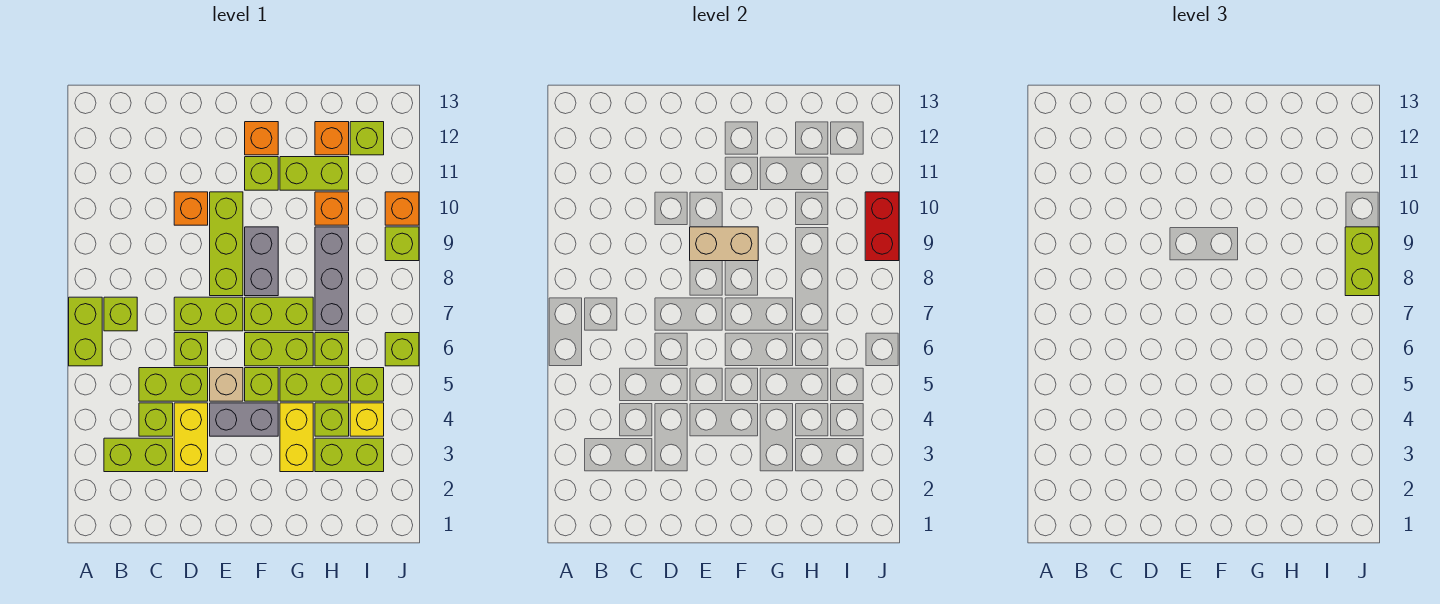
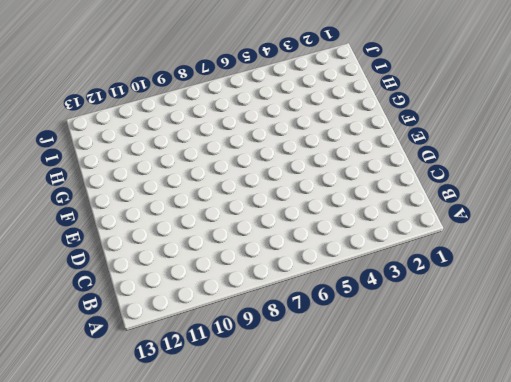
none -> lime 1x2 brick [69,297,102,366]
none -> lime 1x2 brick [104,438,173,472]
none -> lime 1x1 brick [104,297,137,331]
none -> lime 1x1 brick [139,403,173,436]

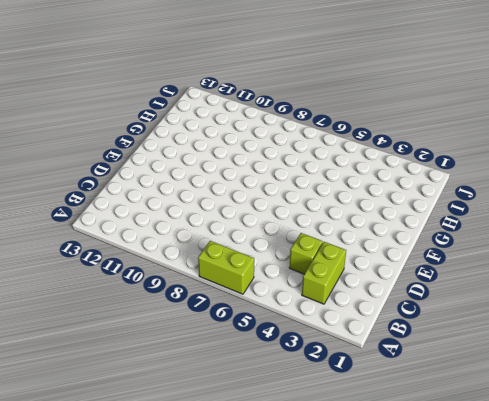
none -> lime 1x1 brick [104,297,137,331]
none -> lime 1x2 brick [139,368,208,401]
none -> yellow 1x2 brick [174,403,208,472]
none -> lime 1x1 brick [174,333,208,366]

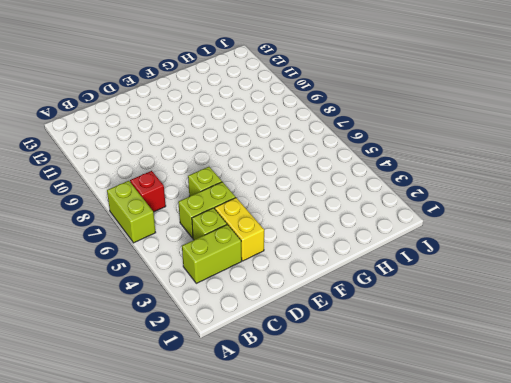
red 1x1 brick [130,171,166,212] -> lime 1x1 brick [104,297,137,331]
none -> lime 1x2 brick [174,297,243,331]
none -> orange 1x1 brick [174,192,208,225]
none -> grey 1x2 brick [210,403,278,436]
none -> tan 1x1 brick [210,368,243,401]

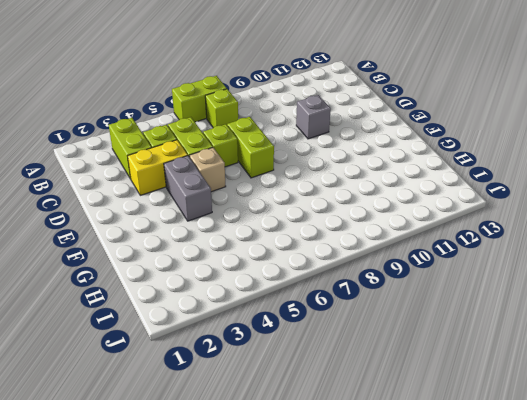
grey 1x1 brick [296,95,331,139] -> orange 1x1 brick [174,192,208,225]
none -> lime 1x3 brick [210,192,243,296]
none -> lime 1x1 brick [245,368,278,401]
none -> lime 1x2 brick [245,333,313,366]
none -> lime 1x2 brick [245,297,313,331]

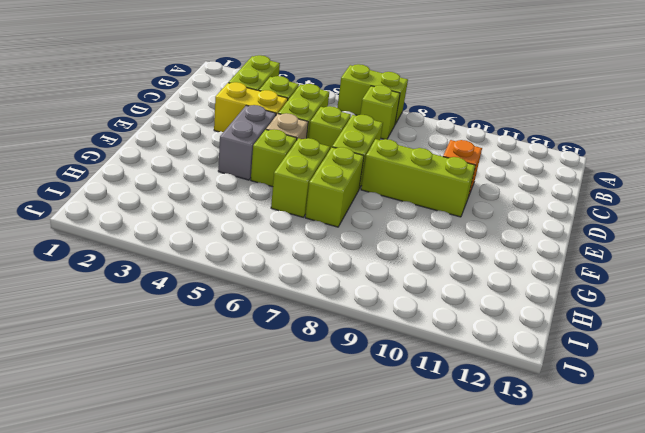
none -> grey 1x2 brick [245,227,278,296]
none -> lime 1x1 brick [245,157,278,190]
none -> orange 1x1 brick [245,122,278,155]
none -> yellow 1x2 brick [280,403,313,472]

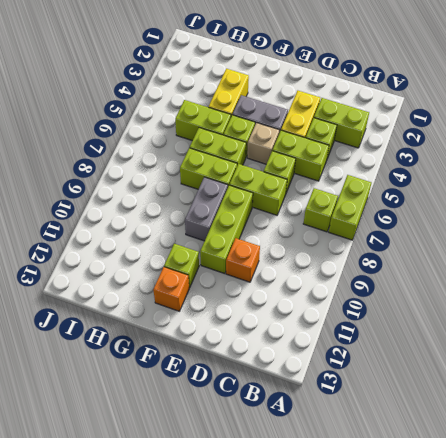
none -> lime 1x2 brick [280,157,349,190]
none -> lime 1x2 brick [315,438,384,472]
none -> lime 1x1 brick [315,403,349,436]
none -> lime 1x1 brick [315,333,349,366]

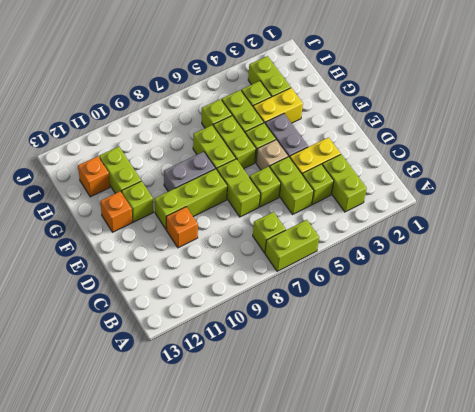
none -> grey 1x3 brick [315,227,349,331]
none -> orange 1x1 brick [315,192,349,225]
none -> yellow 1x1 brick [350,403,384,436]
none -> lime 1x1 brick [350,368,384,401]

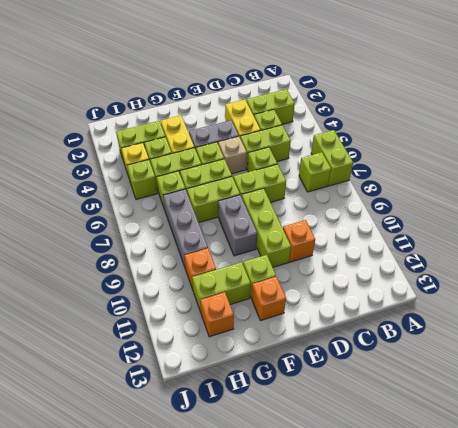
none -> lime 1x1 brick [350,122,384,155]
none -> lime 1x1 brick [385,333,419,366]
none -> lime 1x1 brick [385,227,419,261]
none -> orange 1x1 brick [385,192,419,225]

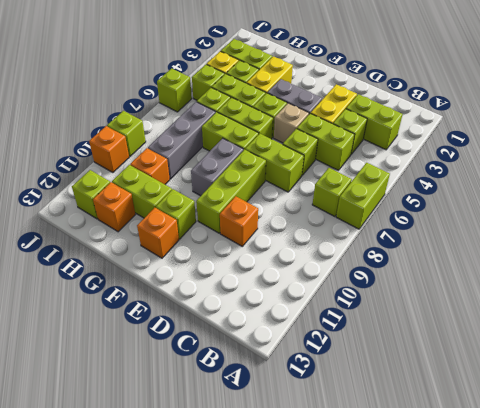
none -> tan 1x2 brick [690,227,758,261]
none -> red 1x2 brick [865,192,899,261]
none -> lime 1x2 brick [1345,227,1379,296]

